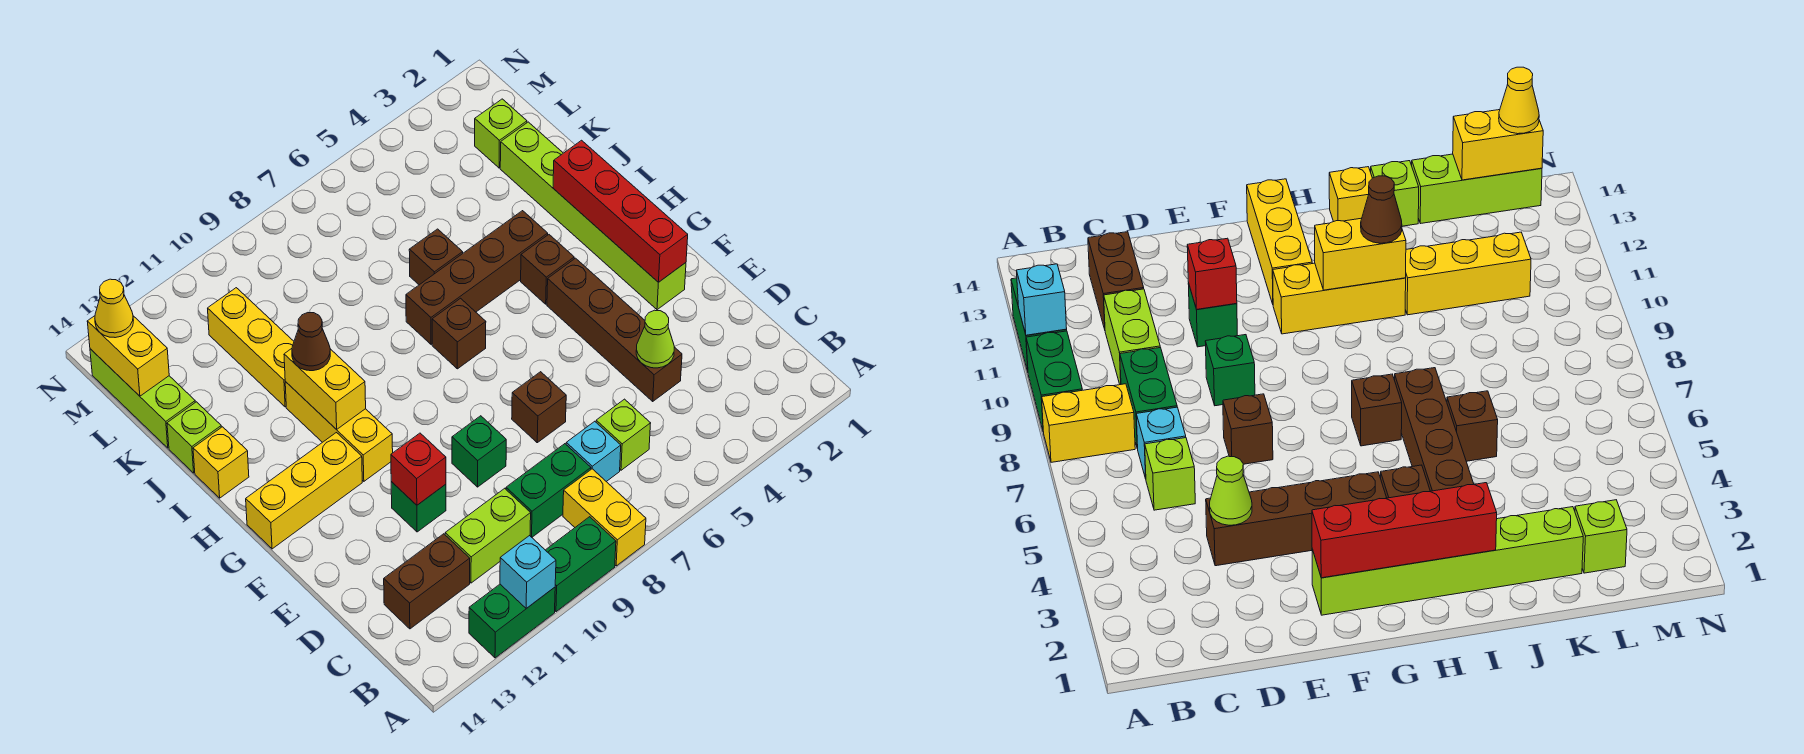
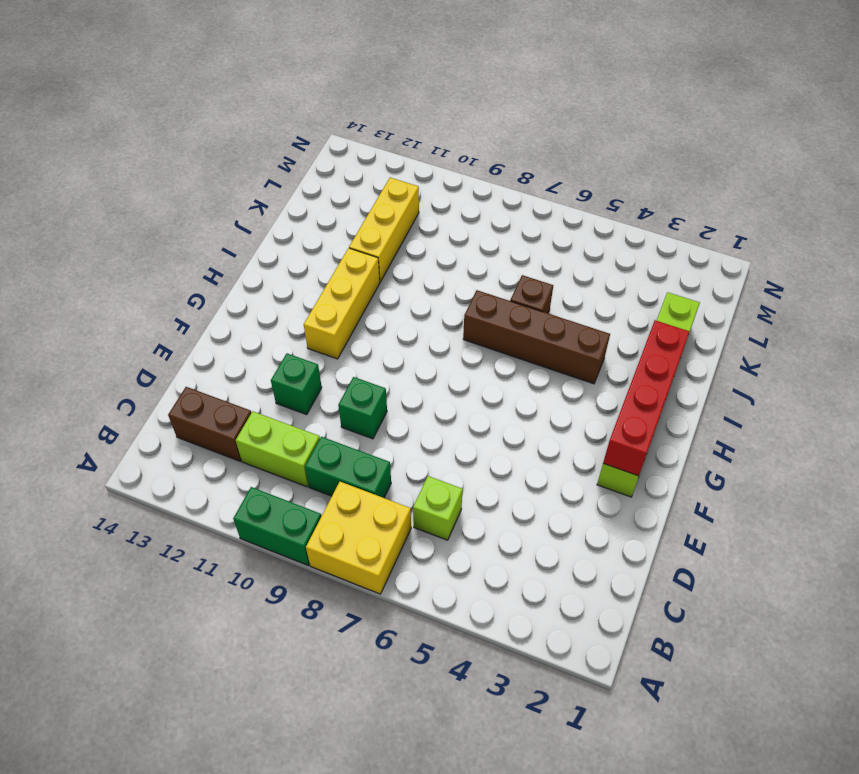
yellow 2x2 brick [306,482,411,594] -> yellow 1x2 brick [563,469,646,566]
none -> green 1x2 brick [469,584,555,658]
none -> cyan 1x1 brick [566,421,621,482]
none -> brown 1x4 brick [547,258,682,401]
none -> brown 1x1 brick [512,372,566,443]

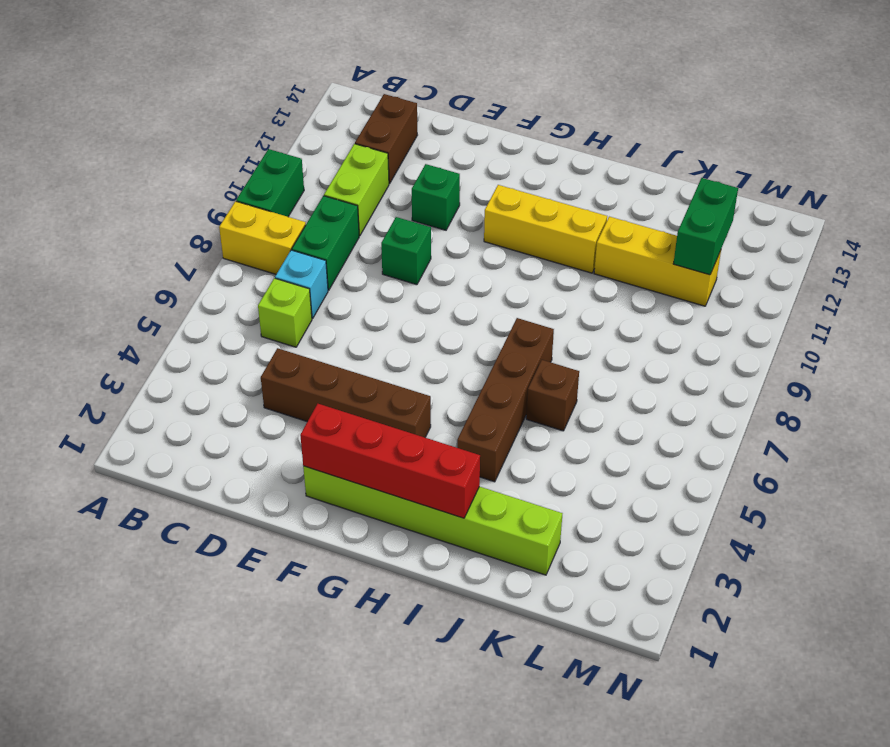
green 1x2 brick [673,178,738,275] -> green 1x2 brick moved to [469,584,555,658]
none -> brown 1x1 brick [512,372,566,443]
none -> yellow 1x3 brick [246,433,362,549]
none -> brown 1x1 brick [521,235,574,304]
none -> brown 1x1 brick [432,298,486,369]

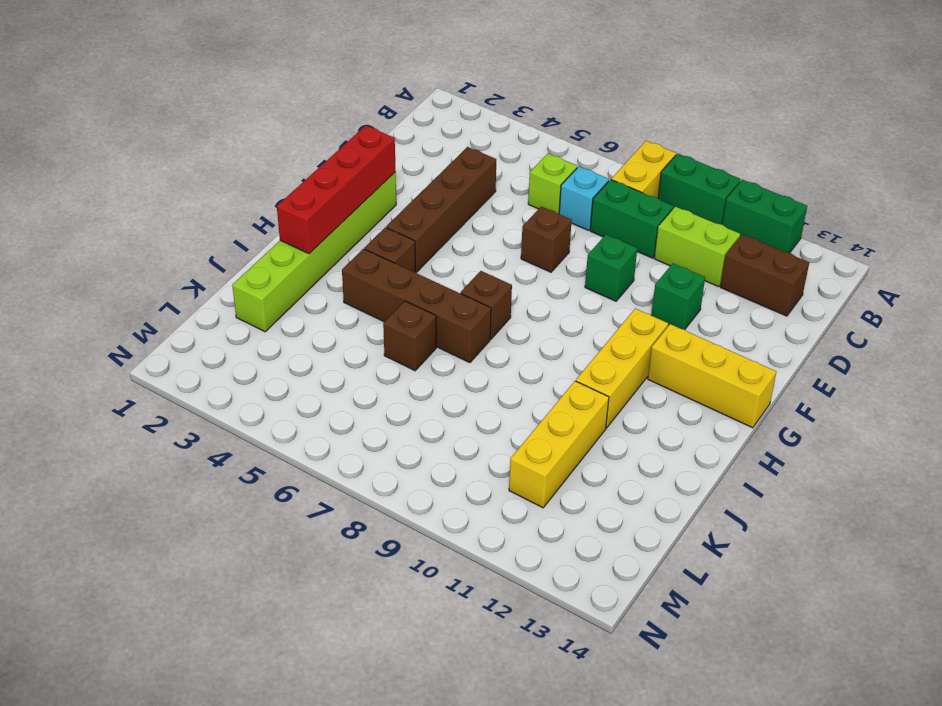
none -> yellow 1x1 brick [193,427,249,498]
none -> lime 1x1 brick [167,402,221,473]
none -> lime 1x3 brick [90,349,195,448]
none -> lime 1x1 brick [475,99,527,168]

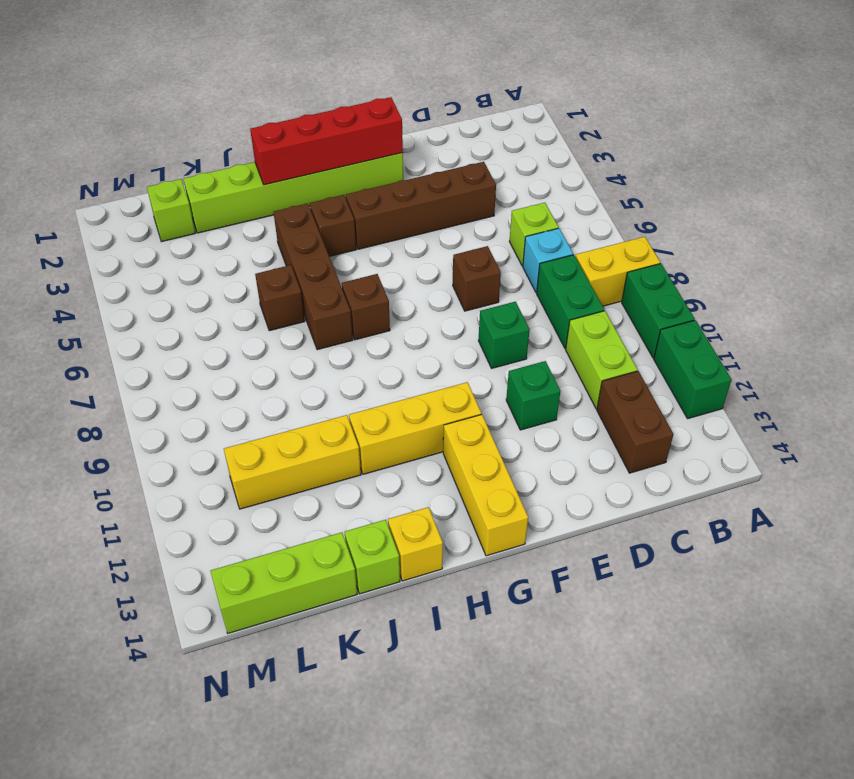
none -> cyan 1x1 brick [500,536,556,608]
none -> lime 1x1 cone [636,310,674,368]
none -> red 1x1 brick [391,433,446,505]
none -> yellow 1x2 brick [284,349,366,430]

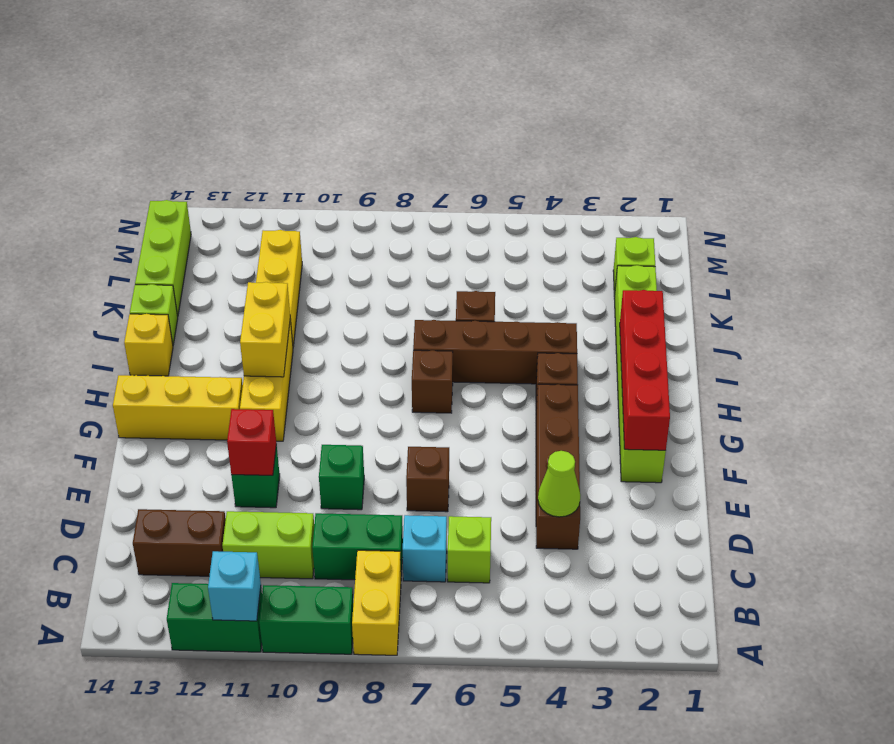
none -> yellow 1x2 brick [87,316,169,396]
none -> brown 1x1 cone [292,313,330,371]
none -> yellow 1x1 cone [95,279,134,338]

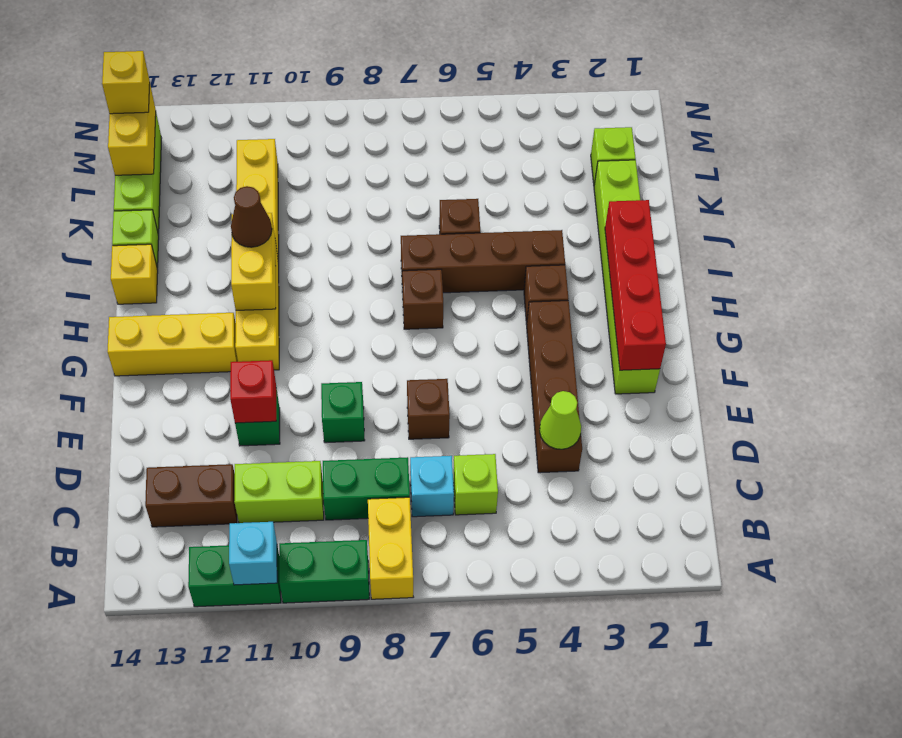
yellow 1x1 brick [102,51,150,114] -> yellow 1x1 cone [95,279,134,338]

